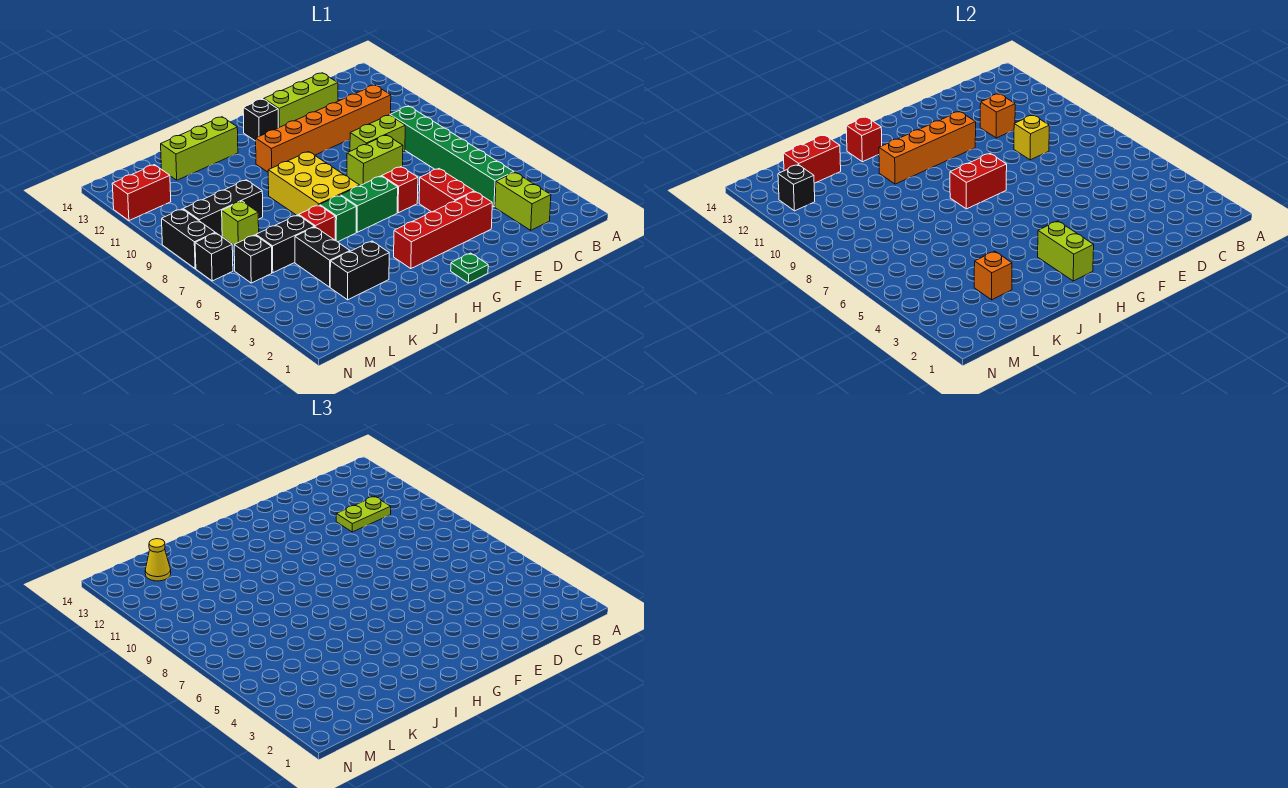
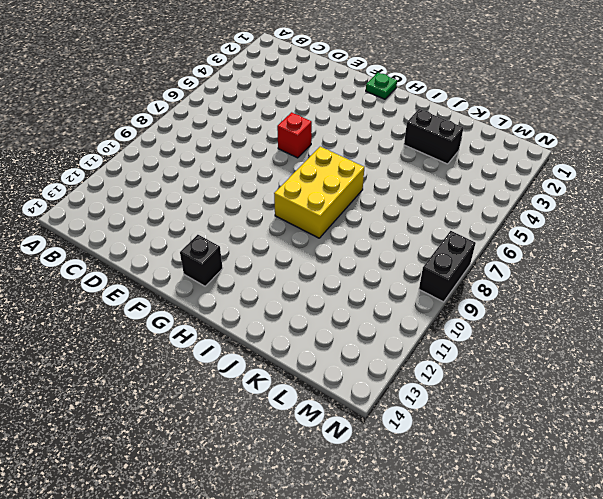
none -> lime 1x2 brick [495,172,551,230]
none -> green 1x6 brick [390,106,514,207]
none -> orange 1x6 brick [256,85,391,172]
none -> lime 1x2 brick [350,115,405,152]

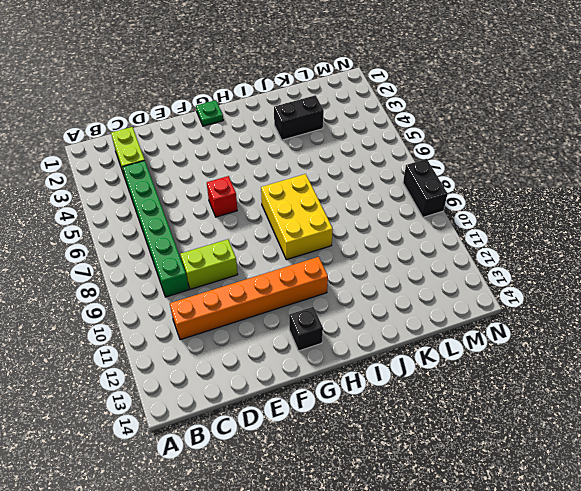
none -> lime 1x3 brick [264,73,338,128]
none -> red 1x4 brick [394,192,492,269]
none -> red 1x2 brick [419,169,474,212]
none -> lime 1x2 brick [347,135,403,185]

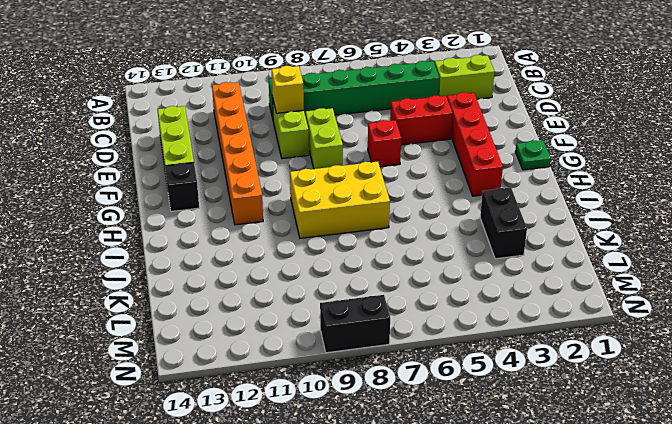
none -> green 1x2 brick [341,176,398,232]
none -> green 1x1 brick [320,195,356,242]
none -> lime 1x3 brick [161,117,238,180]
none -> red 1x1 brick [299,205,336,240]

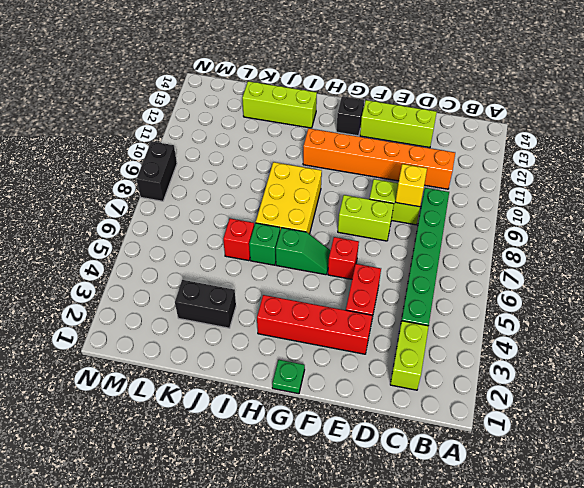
green 1x2 slope [276,228,331,275] -> green 1x2 brick [341,176,398,232]
none -> black 1x2 brick [295,227,350,287]
none -> black 1x2 brick [256,215,314,273]
none -> black 1x3 brick [183,180,263,237]
none -> lime 1x1 brick [222,201,259,245]

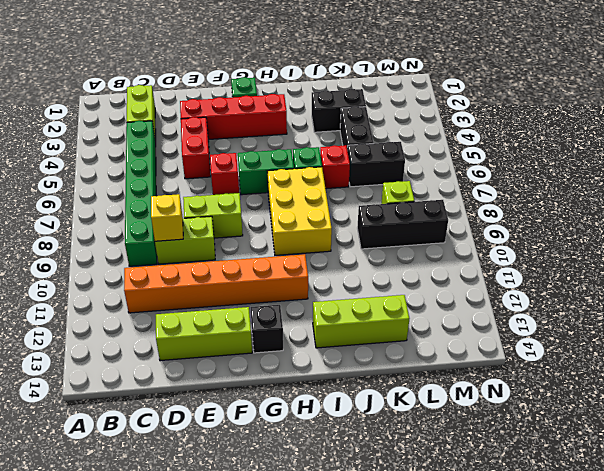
none -> black 1x1 brick [234,235,272,283]
none -> red 1x2 brick [112,165,171,221]
none -> black 1x1 brick [195,233,233,281]
none -> black 1x2 brick [162,209,215,269]

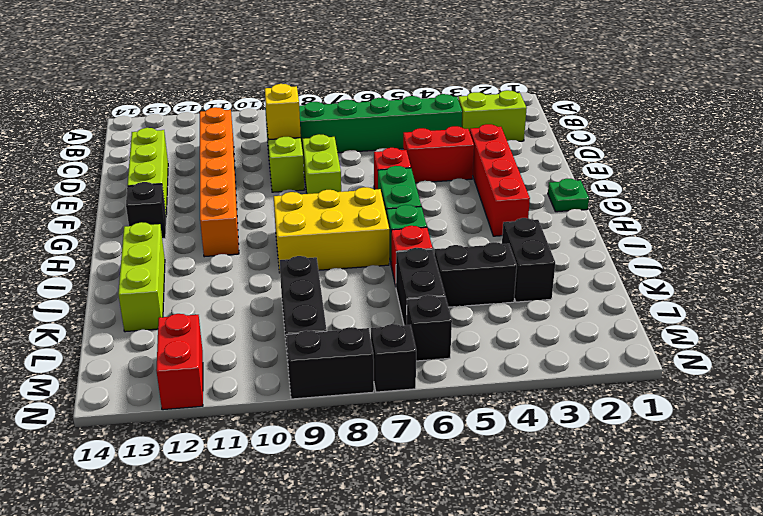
none -> lime 1x1 brick [222,201,259,245]
none -> orange 1x1 brick [980,94,1015,138]
none -> orange 1x4 brick [879,111,976,184]
none -> red 1x2 brick [950,154,1007,209]

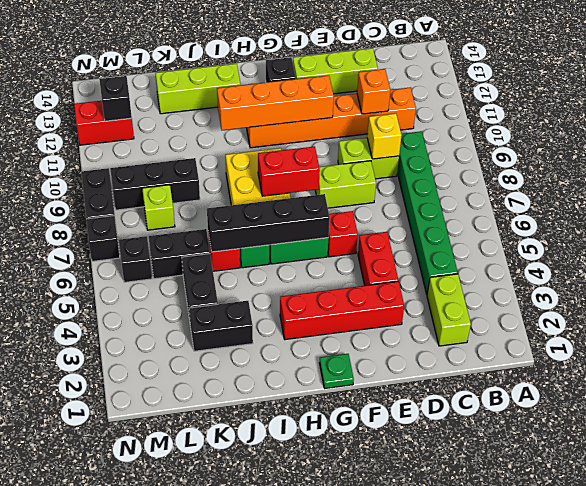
black 1x4 brick [207,194,330,252] -> none
none -> lime 1x2 brick [1038,221,1094,281]
none -> red 1x1 brick [846,117,882,162]
none -> orange 1x1 brick [974,251,1012,300]
none -> red 1x2 brick [783,135,841,183]

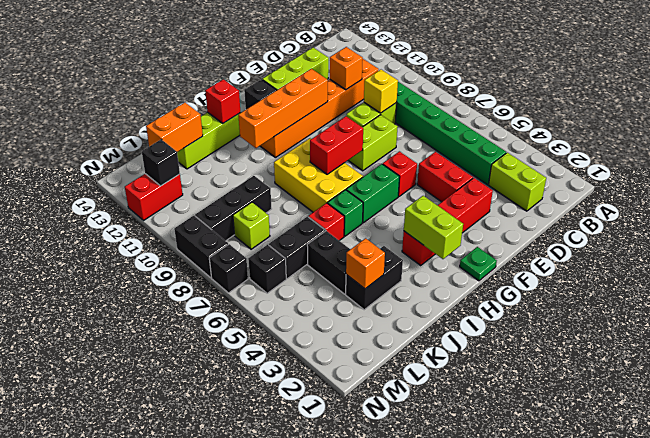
orange 1x2 brick [146,103,203,152] -> red 1x2 brick [783,135,841,183]
none -> lime 1x2 plate [336,496,391,532]
none -> yellow 1x1 cone [145,539,171,581]

